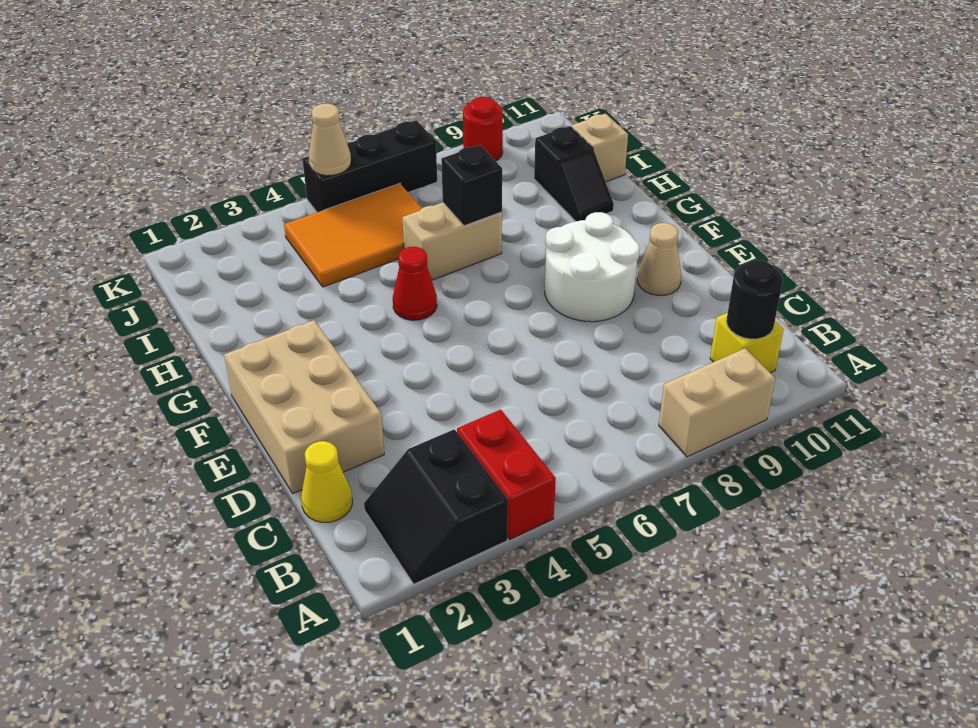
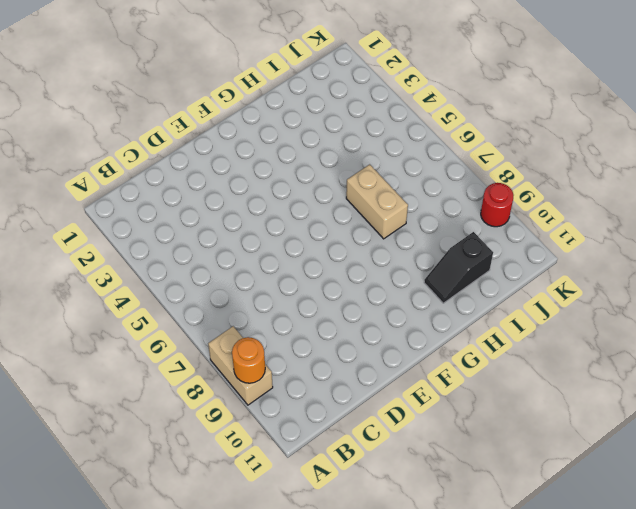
orange 1x1 round brick [232,337,265,383] -> none
none -> black 2x2 slope [364,429,508,584]
none -> red 1x2 brick [457,410,556,539]
none -> yellow 1x1 brick [710,313,784,373]

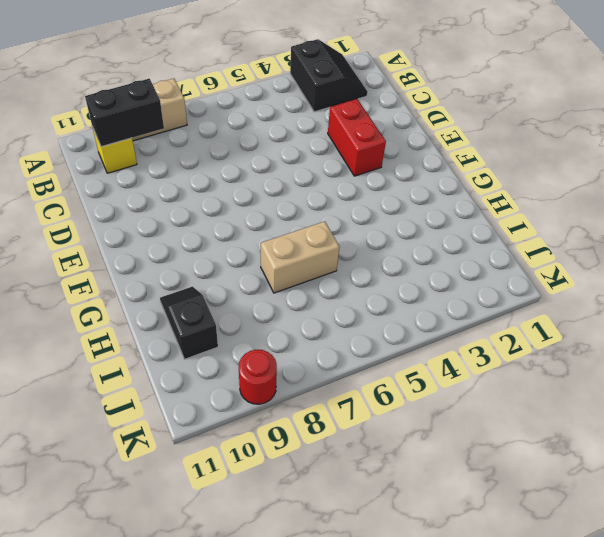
black 1x2 brick [85,79,164,147] -> black 1x1 round brick [726,260,783,339]
red 1x2 brick [328,99,386,176] -> red 1x2 brick moved to [457,410,556,539]
none -> yellow 1x1 cone [301,441,352,522]
none -> tan 2x3 brick [224,320,384,493]
none -> white 2x2 round brick [545,212,640,322]

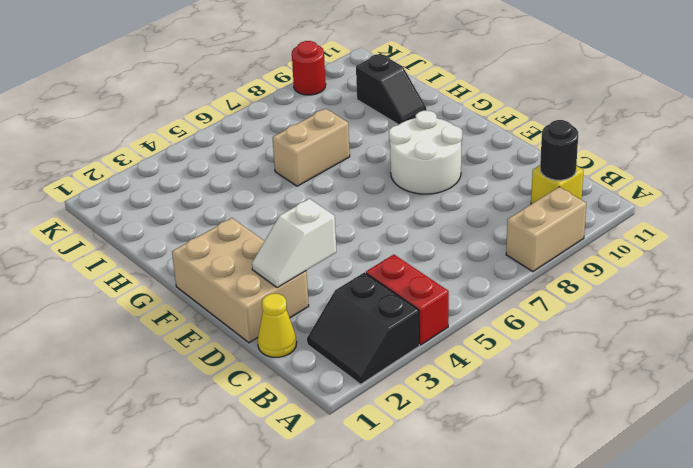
white 1x2 slope [252,199,336,288] -> none
none -> tan 1x1 cone [637,223,682,296]
none -> red 1x1 cone [393,247,437,320]
none -> orange 2x3 tile [284,184,422,287]

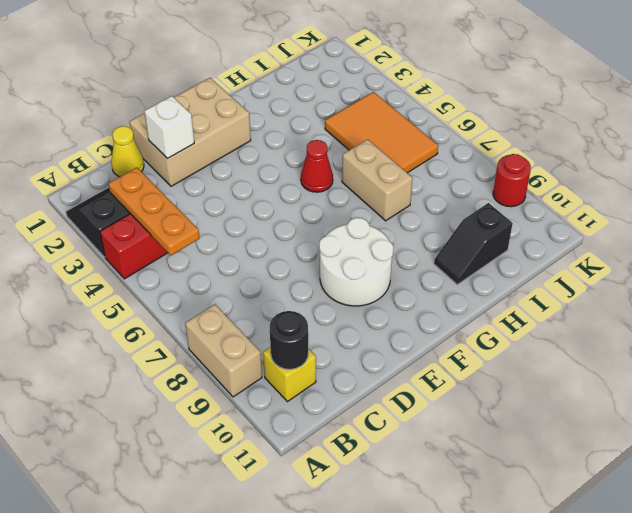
orange 1x3 plate [108,167,200,256] -> none
white 1x1 brick [144,96,194,158] -> none
none -> tan 1x1 cone [637,223,682,296]
none -> tan 1x1 brick [572,114,628,182]
none -> black 1x3 brick [302,120,437,212]

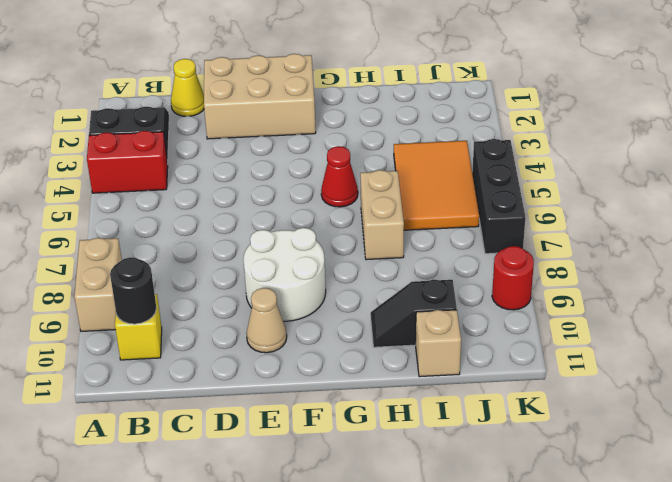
none -> black 1x1 brick [441,145,502,226]
none -> tan 1x1 cone [309,104,351,176]

